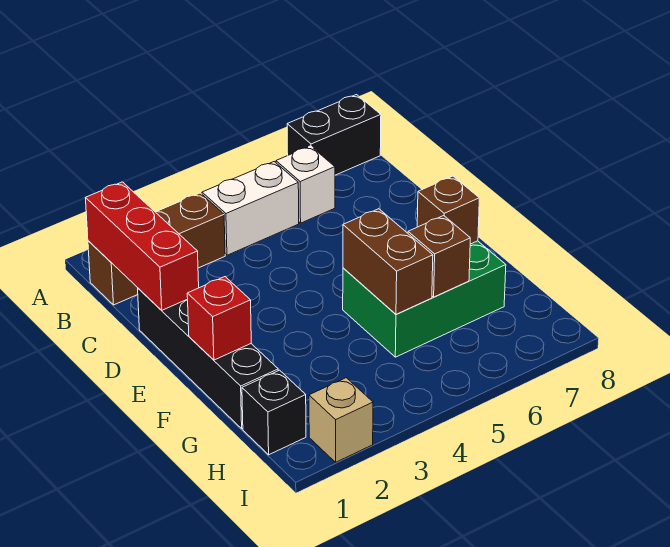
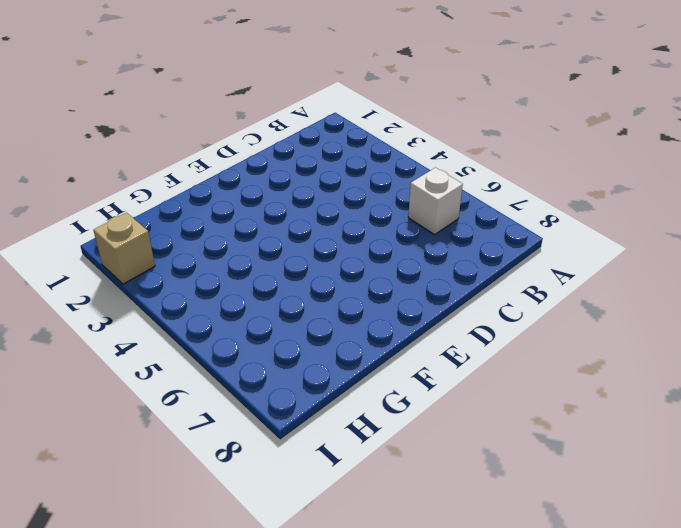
none -> black 1x2 brick [287,95,381,175]
none -> brown 1x3 brick [88,193,225,305]
none -> white 1x2 brick [202,162,299,255]

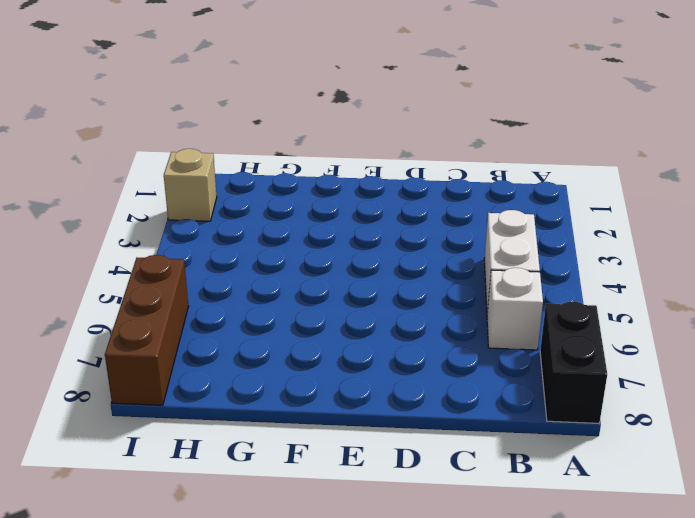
brown 1x3 brick [105,255,189,405] -> brown 1x3 brick moved to [88,193,225,305]
none -> black 1x4 brick [138,288,278,429]
none -> green 2x3 brick [343,241,506,357]
none -> black 1x1 brick [242,370,306,455]

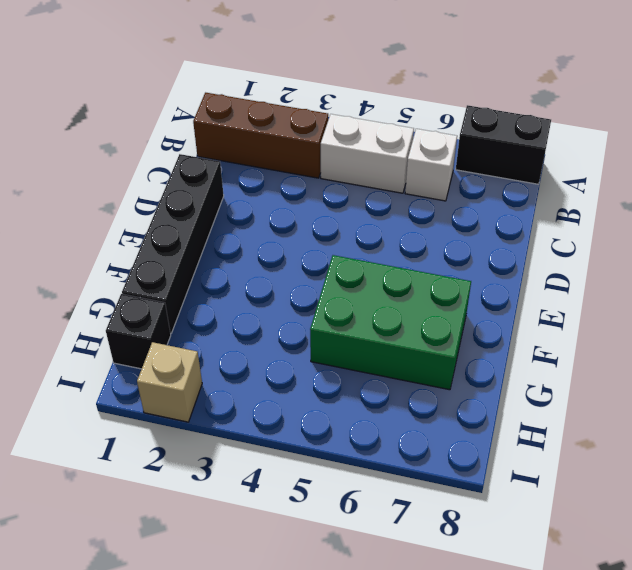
none -> red 1x3 brick [86,182,199,310]
none -> red 1x1 brick [187,277,251,360]
none -> brown 1x2 brick [343,209,433,314]

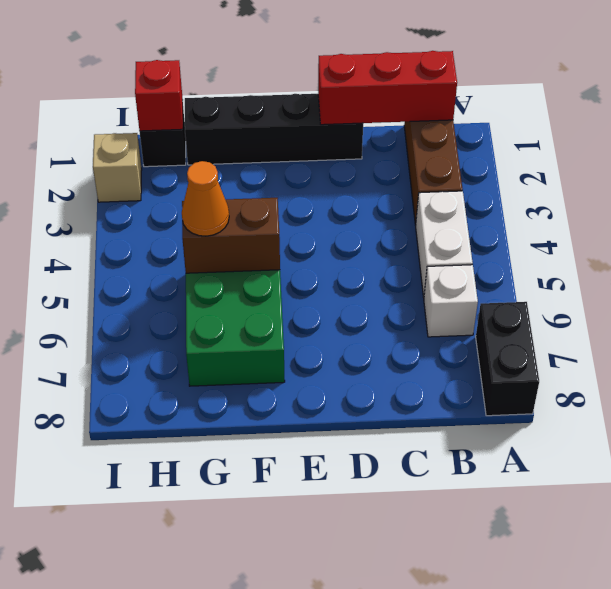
orange 1x1 cone [182,161,229,236] -> none
red 1x1 brick [135,60,183,131] -> red 1x1 brick moved to [187,277,251,360]
none -> brown 1x1 brick [417,176,479,244]
none -> brown 1x1 brick [408,216,470,297]

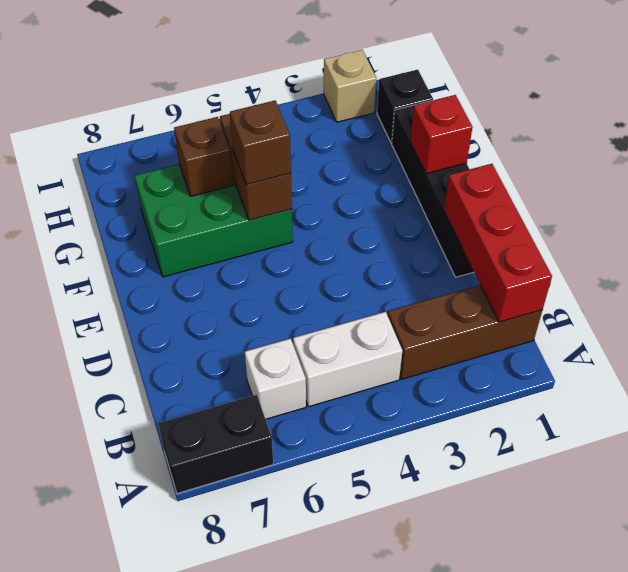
brown 1x1 brick [230,101,291,184] -> brown 1x1 brick moved to [417,176,479,244]

